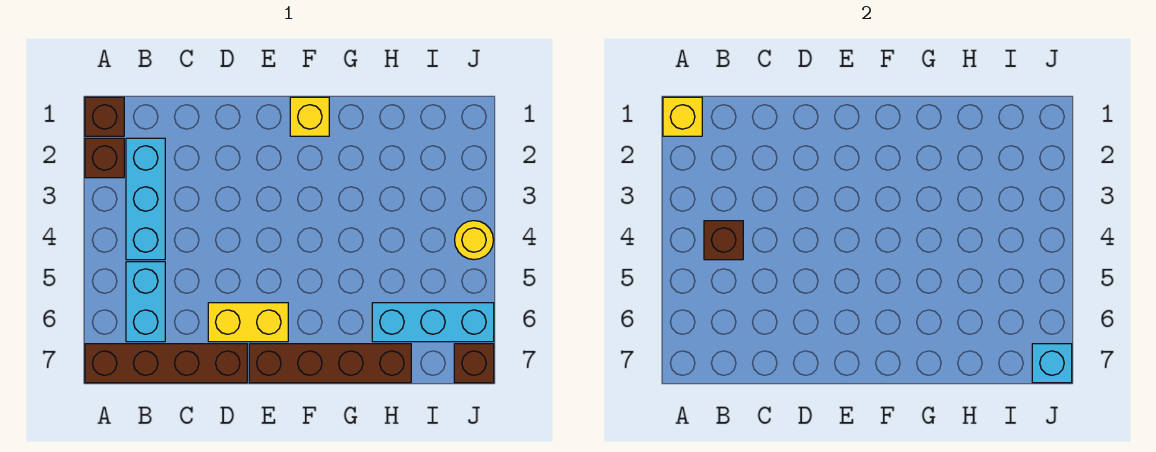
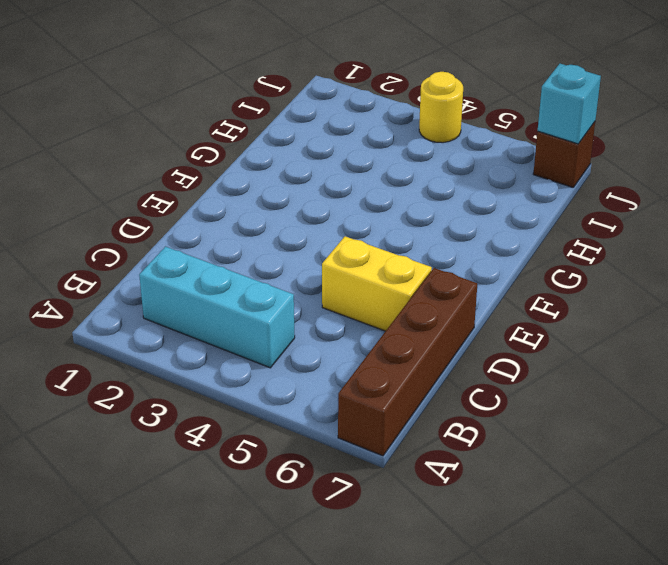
yellow 1x2 brick [322,236,432,331] -> yellow 1x2 brick turned to [208,303,288,342]
none -> brown 1x1 brick [85,97,124,136]
none -> brown 1x1 brick [85,138,124,178]
none -> cyan 1x2 brick [126,262,165,342]

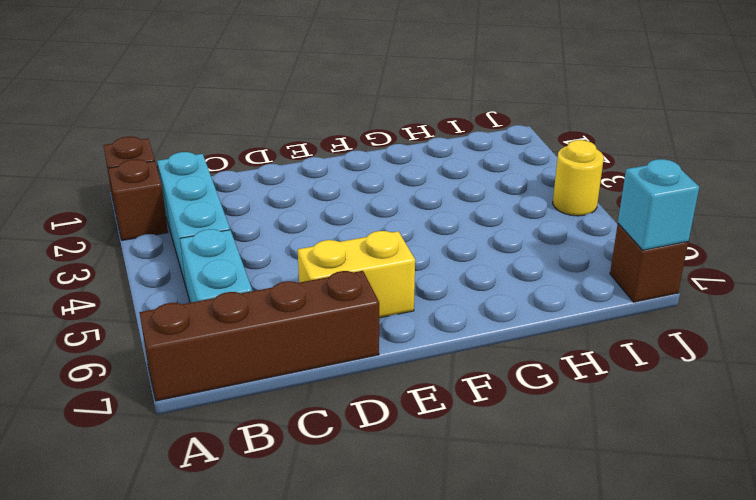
none -> brown 1x4 brick [249,344,411,383]
none -> yellow 1x1 brick [290,97,329,136]
none -> cyan 1x3 brick [372,303,494,342]

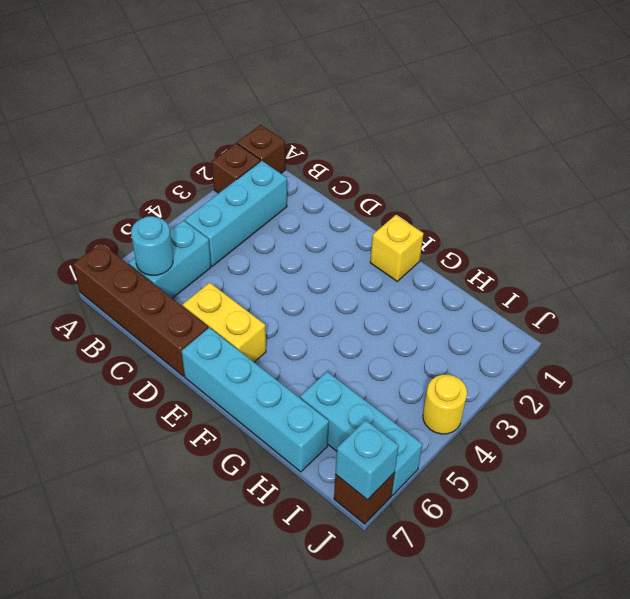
cyan 1x1 round brick [131,216,173,275] -> none
cyan 1x4 brick [182,328,329,472] -> brown 1x4 brick [249,344,411,383]
none -> yellow 1x1 brick [663,97,702,136]
none -> brown 1x1 brick [704,221,743,260]

